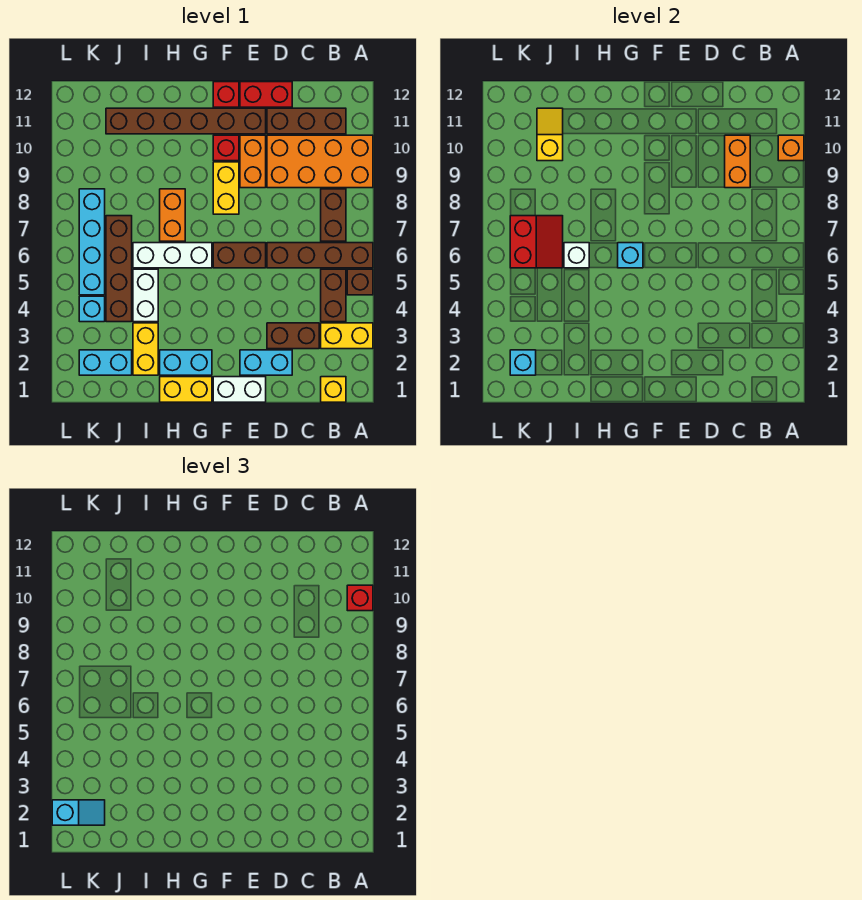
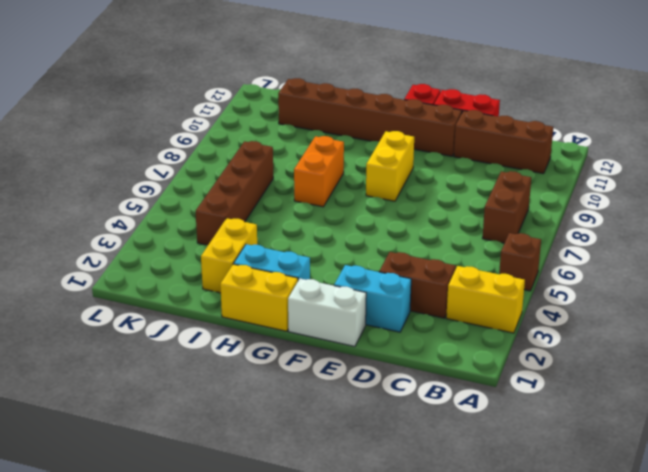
none -> brown 1x4 brick [267,243,373,268]
none -> orange 2x4 brick [267,135,373,188]
none -> yellow 1x1 brick [321,377,346,402]
none -> brown 1x2 brick [321,269,346,322]

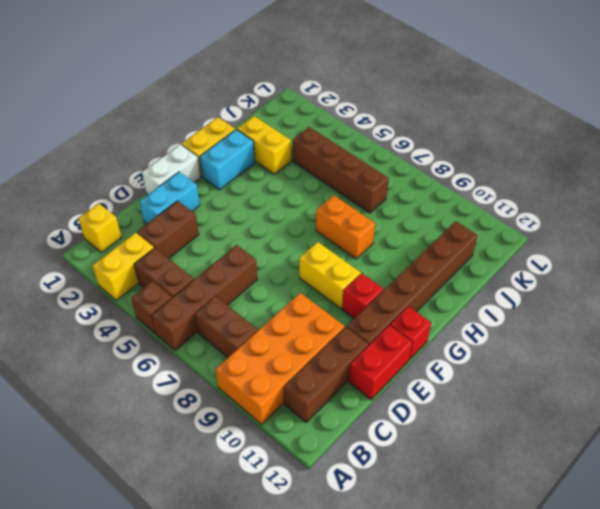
none -> brown 1x2 brick [213,243,266,268]
none -> orange 1x2 brick [240,135,266,188]
none -> white 1x3 brick [133,243,212,268]
none -> white 1x2 brick [133,269,158,322]

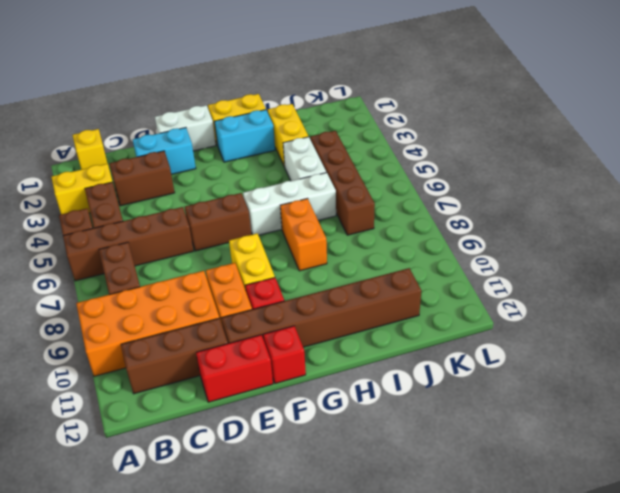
none -> cyan 1x2 brick [79,350,132,375]
none -> cyan 1x1 brick [79,296,105,322]
none -> cyan 1x4 brick [79,189,105,295]
none -> orange 1x1 brick [778,135,804,161]

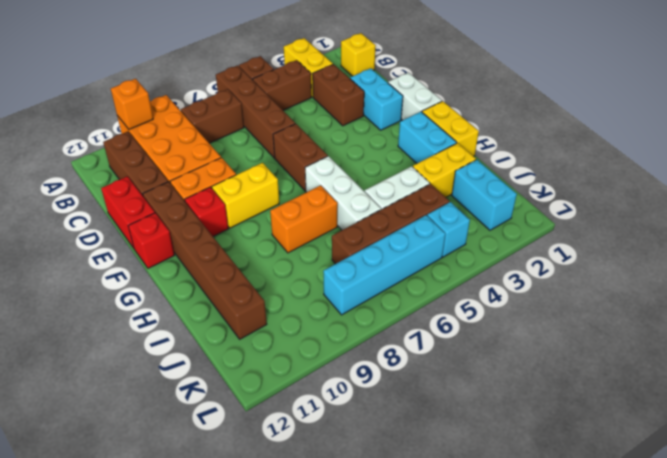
none -> orange 1x2 brick [725,135,750,188]
none -> cyan 1x1 brick [618,243,643,268]
none -> white 1x1 brick [564,243,589,268]
none -> red 2x2 slope [510,216,563,268]

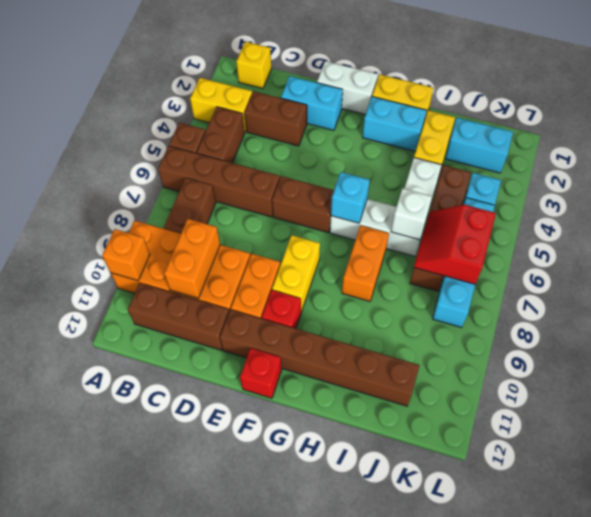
none -> red 1x2 brick [240,82,292,107]
none -> yellow 1x2 slope [537,108,563,161]
none -> cyan 1x1 brick [510,350,536,375]
none -> red 1x1 brick [347,585,373,611]

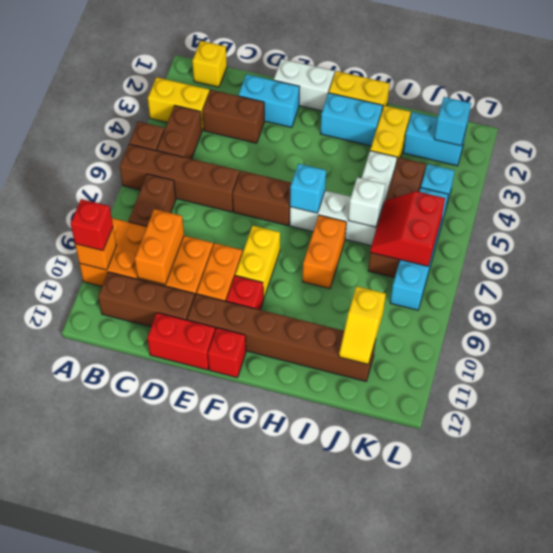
none -> cyan 1x2 slope [52,800,105,825]

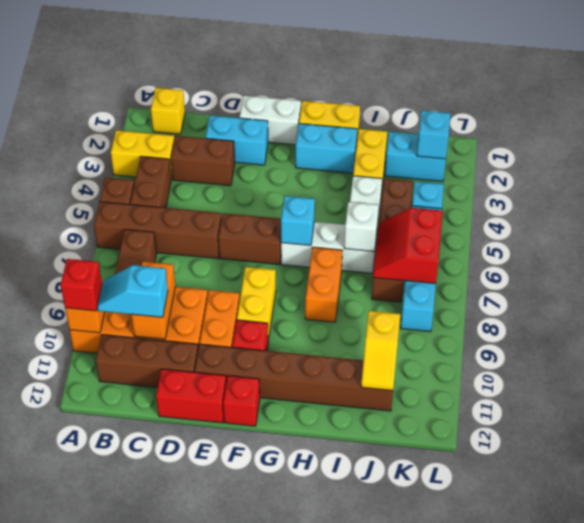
cyan 1x2 slope [97,265,168,317] -> cyan 1x2 slope moved to [52,800,105,825]

